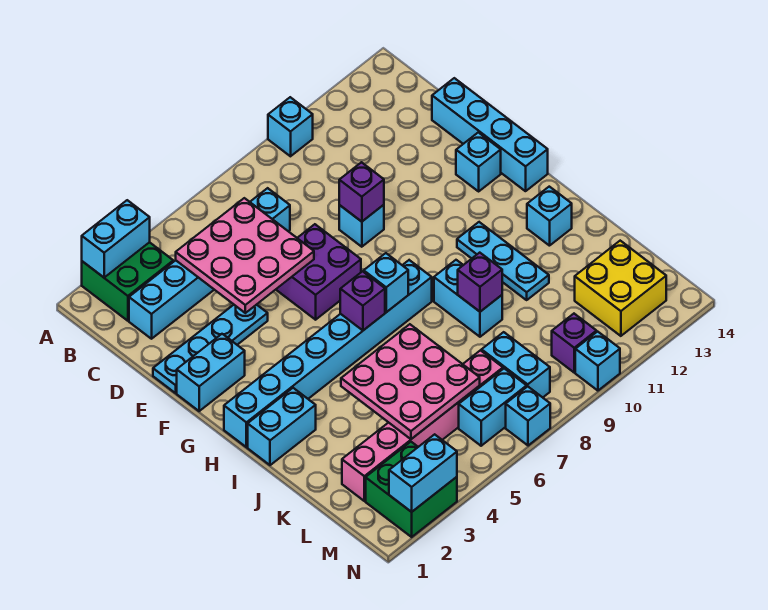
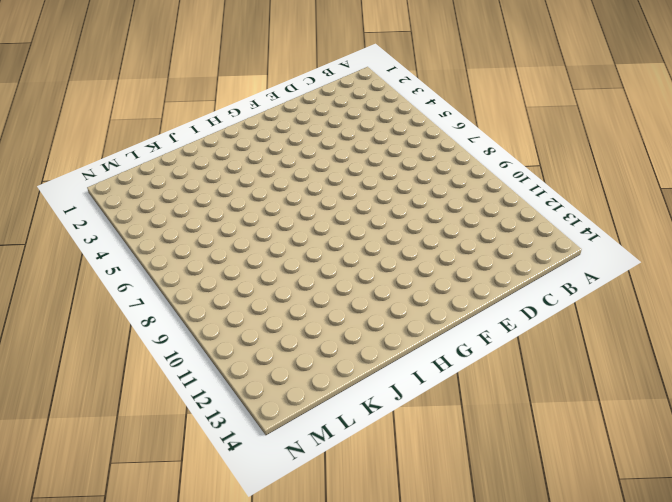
none -> green 2x2 brick [82,242,173,321]
none -> cyan 1x1 brick [268,97,313,156]
none -> cyan 1x6 brick [129,188,290,339]
none -> cyan 1x4 brick [432,78,548,191]

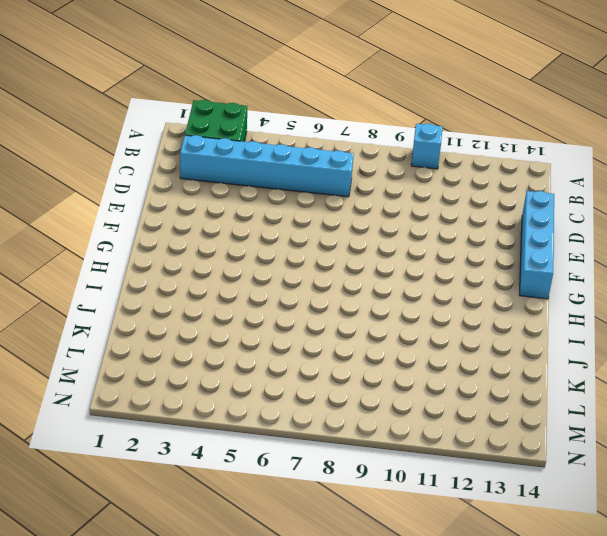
none -> cyan 1x4 plate [153,305,268,393]
none -> purple 2x2 brick [276,224,361,320]
none -> cyan 1x1 brick [339,205,384,247]
none -> cyan 1x2 brick [177,334,245,411]

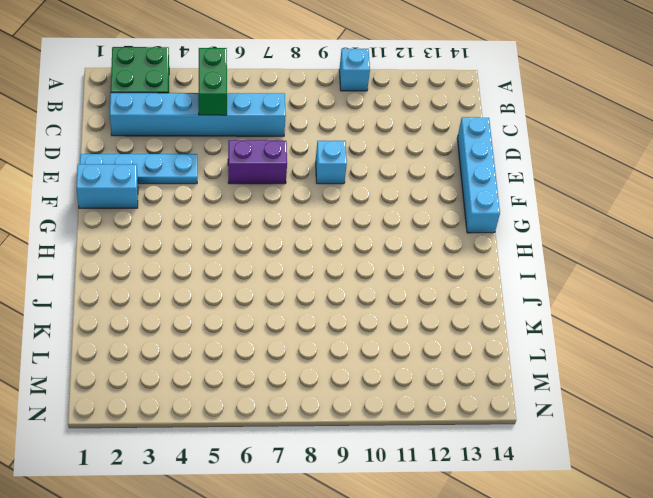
green 1x2 brick [199,48,227,115] -> pink 3x3 plate [176,198,314,313]
purple 1x2 brick [228,140,287,184] -> purple 2x2 brick [276,224,361,320]
none -> cyan 1x1 brick [456,132,501,191]
none -> cyan 1x8 brick [224,260,432,447]
none -> cyan 1x3 plate [457,222,549,300]
none -> cyan 1x2 brick [248,388,316,465]

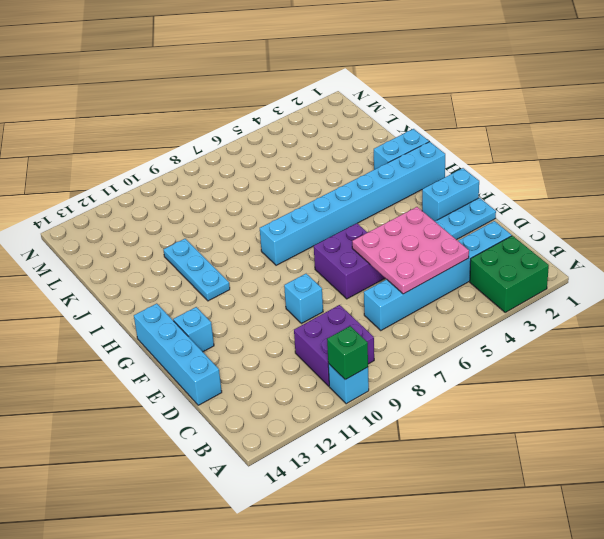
green 1x1 brick [327,326,368,380] -> none
purple 2x2 brick [294,305,374,386] -> none
none -> cyan 1x2 brick [434,260,502,337]
none -> cyan 1x1 brick [527,187,572,246]
none -> pink 1x6 brick [342,350,503,501]
none -> cyan 1x2 brick [482,332,550,397]

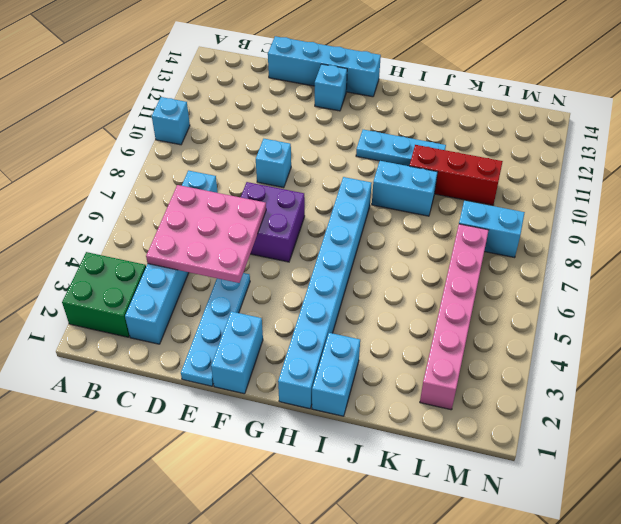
red 1x3 brick [409,145,503,205] -> none
none -> cyan 1x1 brick [527,187,572,246]
none -> yellow 2x2 brick [575,241,666,336]
none -> green 2x2 brick [366,442,457,537]
none -> cyan 1x2 brick [459,369,527,446]

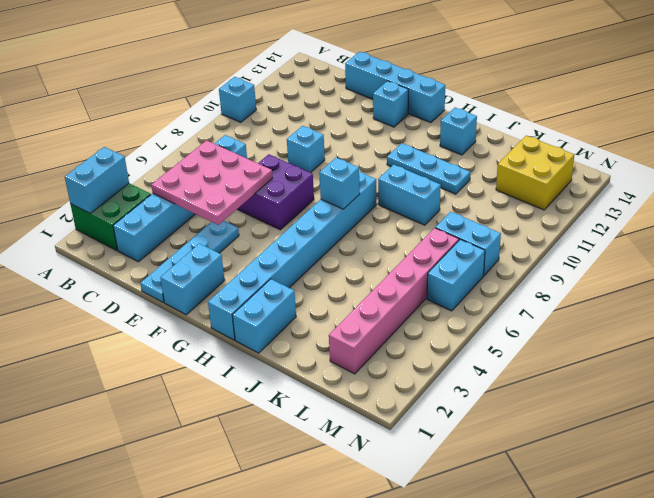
none -> green 2x2 brick [366,442,457,537]
none -> purple 1x1 brick [552,314,596,372]
none -> cyan 1x1 brick [506,386,550,446]
none -> cyan 1x1 brick [575,332,620,391]

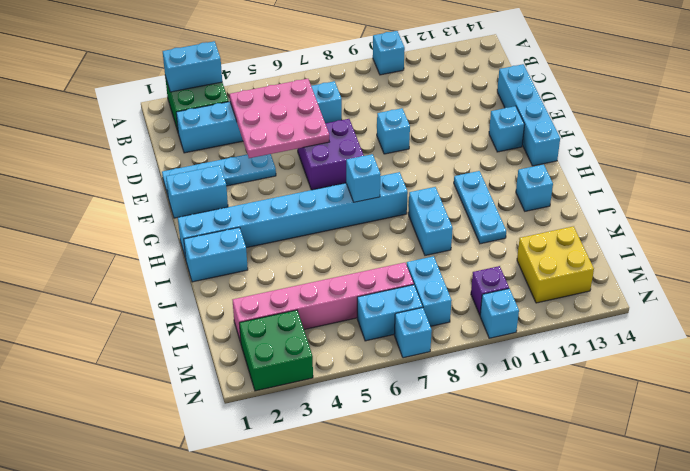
none -> purple 1x1 brick [339,162,384,222]
none -> purple 1x1 brick [340,271,385,330]
none -> pink 3x3 plate [341,324,480,439]
none -> purple 1x1 brick [458,253,502,312]

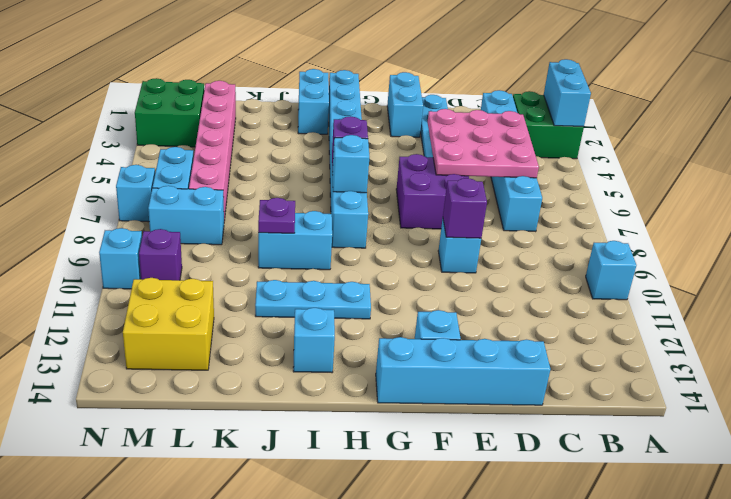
purple 1x1 plate [258,198,295,233] -> purple 1x1 brick [458,253,502,312]
none -> pink 3x3 plate [341,324,480,439]
none -> cyan 1x2 brick [389,434,457,512]

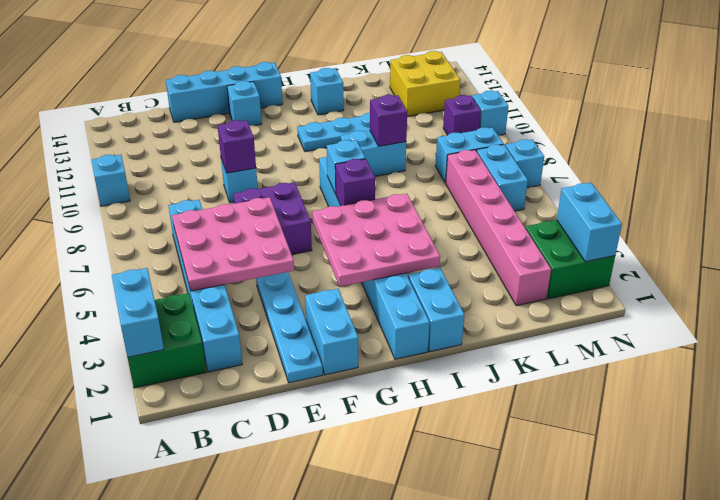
pink 3x3 plate [312,194,440,287] -> pink 3x3 plate moved to [341,324,480,439]

